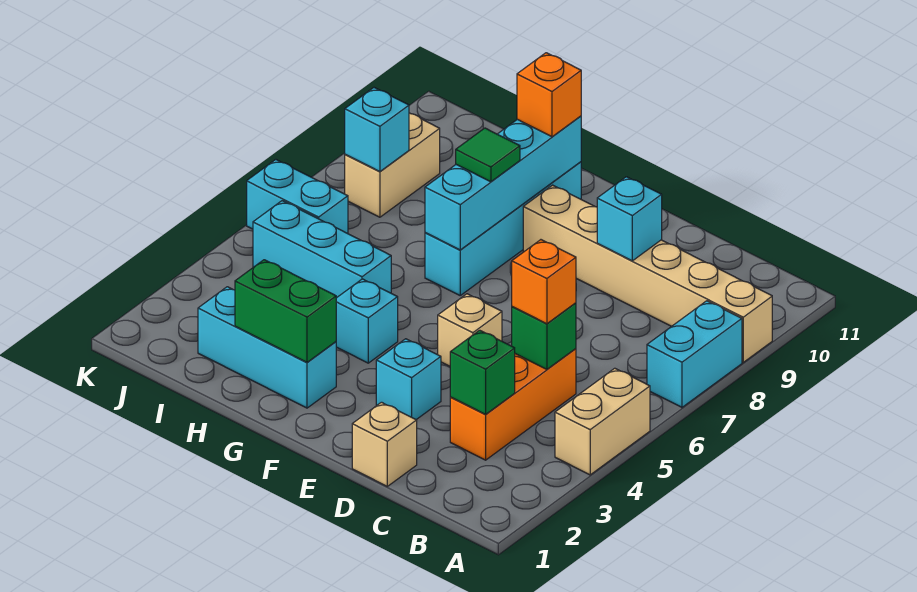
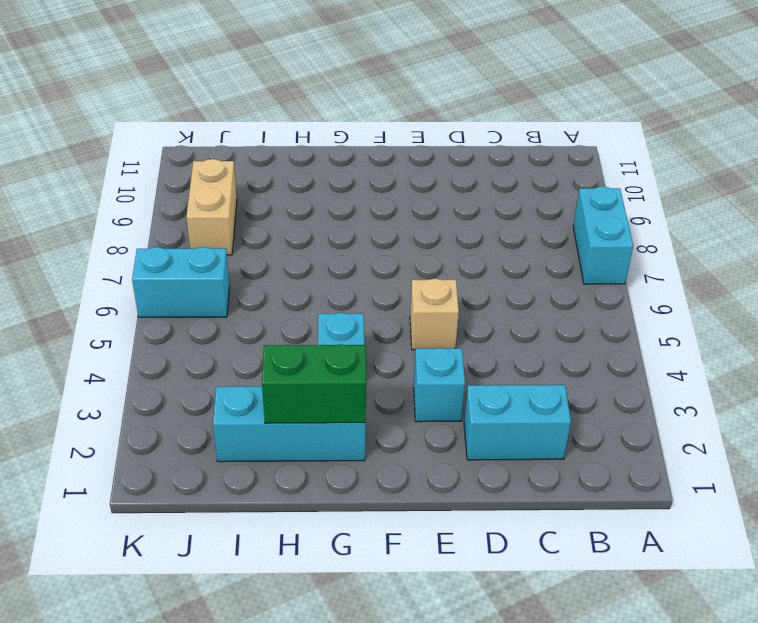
cyan 1x2 brick [464,385,571,460] -> none
none -> tan 1x2 brick [555,368,650,475]
none -> tan 1x6 brick [523,185,772,362]
none -> orange 1x3 brick [450,349,576,460]

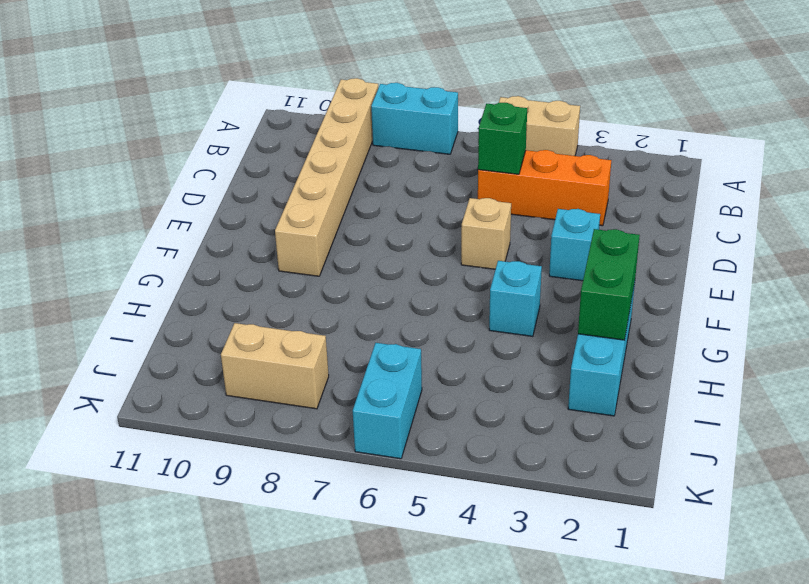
none -> tan 1x1 brick [352,402,417,486]
none -> cyan 1x4 brick [425,162,581,295]
none -> cyan 1x3 brick [253,201,391,298]

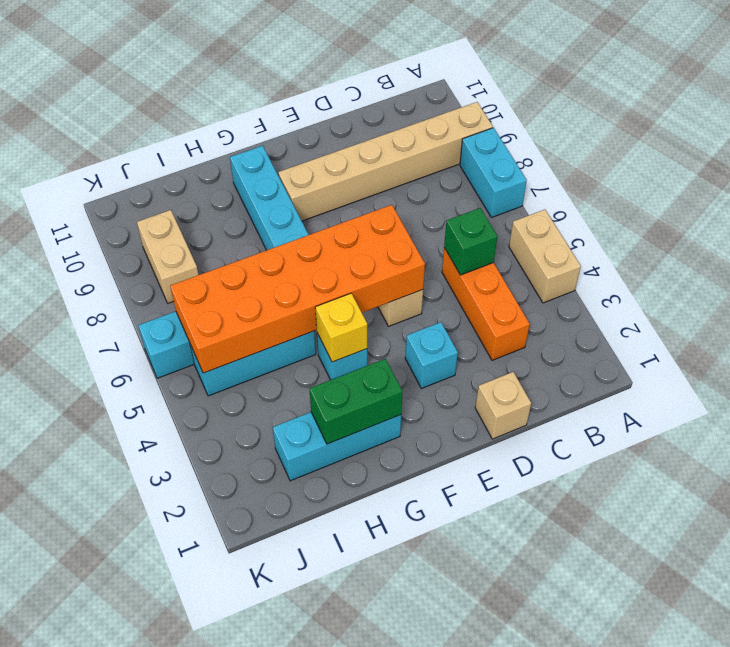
orange 2x6 brick [170,205,425,373] -> none
yellow 1x1 brick [315,293,367,362] -> none
none -> green 1x1 brick [450,330,515,414]
none -> cyan 1x1 brick [597,177,662,261]
none -> cyan 1x4 brick [425,116,581,250]

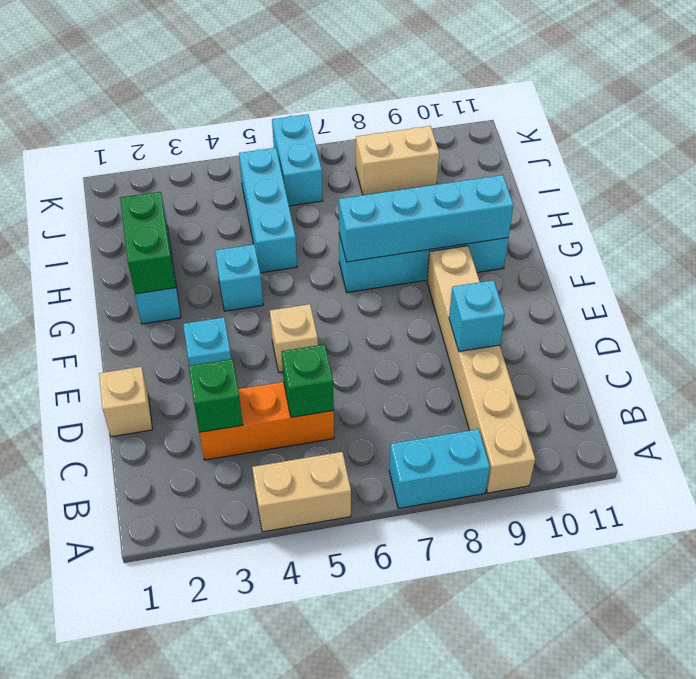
none -> cyan 1x1 brick [345,88,409,172]
none -> orange 1x1 brick [512,240,576,324]
none -> green 1x1 tile [456,128,520,182]

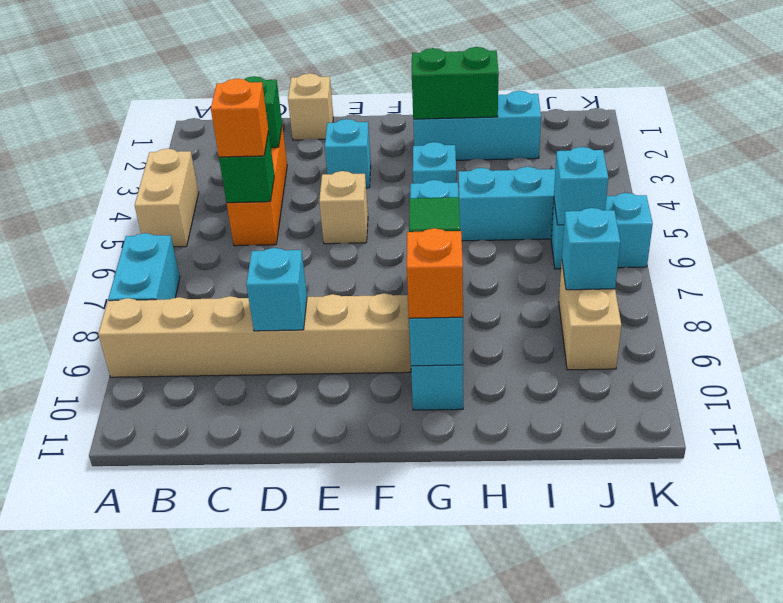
cyan 1x1 brick [554,147,608,225] -> none

